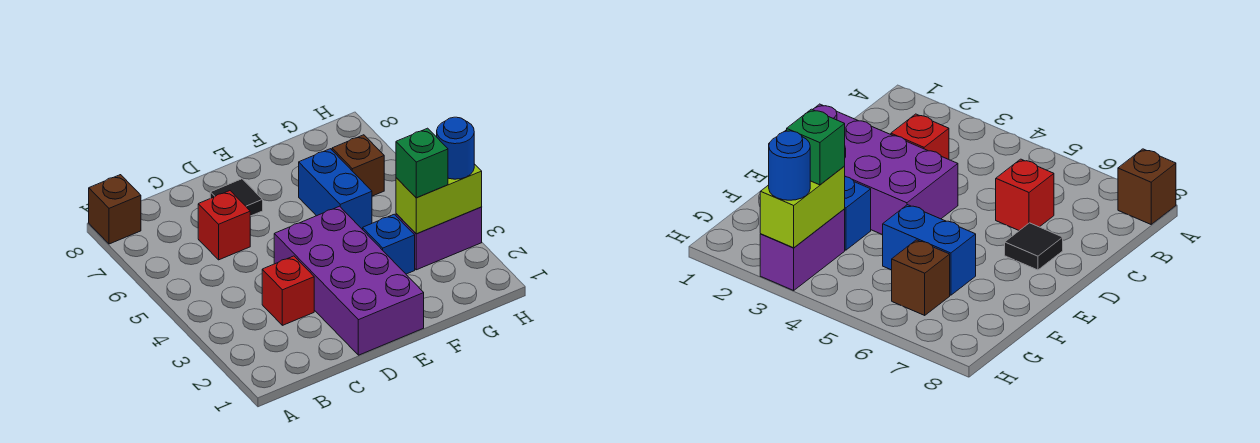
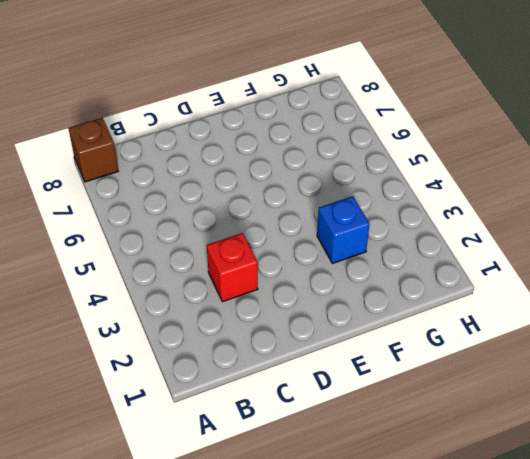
none -> red 1x1 brick [198,191,250,260]
none -> purple 2x4 brick [274,206,424,355]
none -> black 1x1 tile [210,179,263,216]

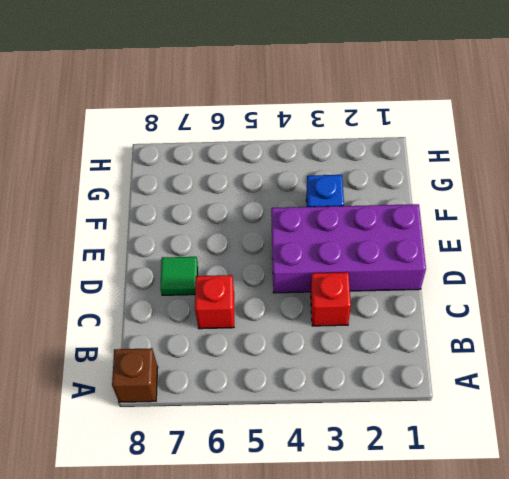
green 1x1 tile [160,257,198,295] -> black 1x1 tile [210,179,263,216]
none -> blue 1x2 brick [299,149,372,230]
none -> purple 1x2 brick [396,207,482,270]
none -> brown 1x1 brick [332,135,384,196]

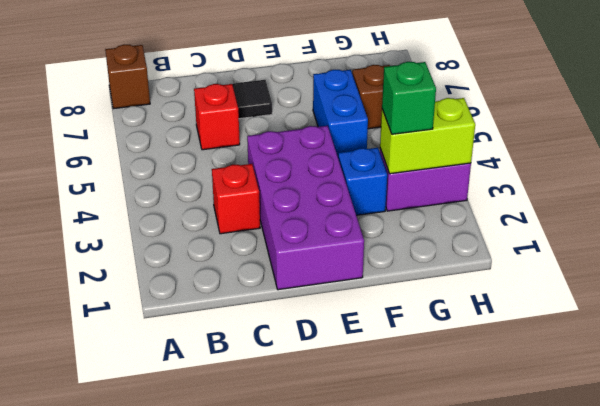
none -> blue 1x1 round brick [437,117,474,179]

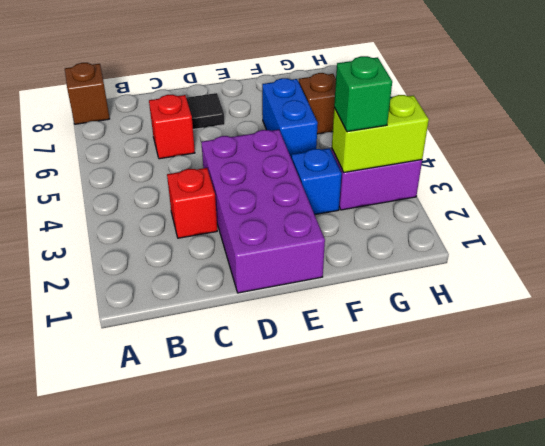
none -> blue 1x1 round brick [437,117,474,179]

